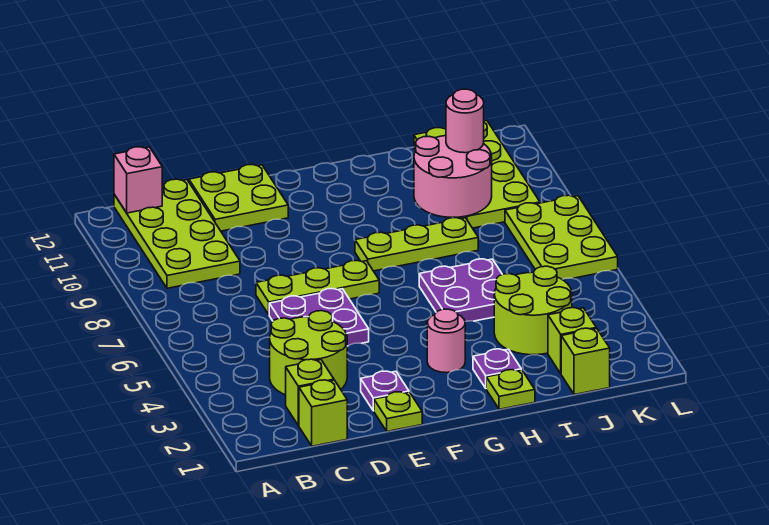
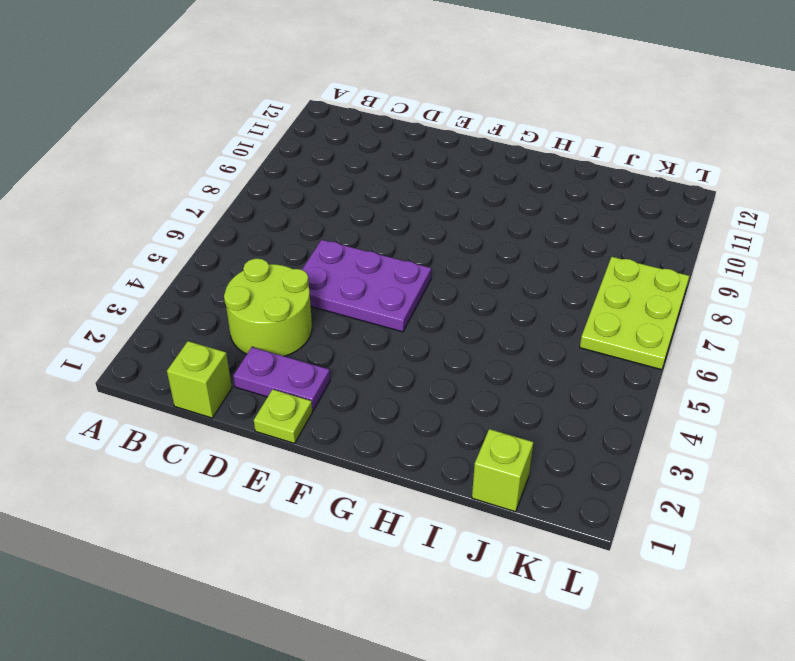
purple 1x2 plate [233,347,330,410] -> purple 1x1 plate [361,371,409,411]
purple 2x3 plate [302,240,431,332] -> purple 2x2 plate [269,289,369,346]
none -> lime 2x4 plate [114,179,240,288]
none -> lime 1x1 brick [286,359,334,426]
none -> lime 1x3 plate [256,261,379,314]

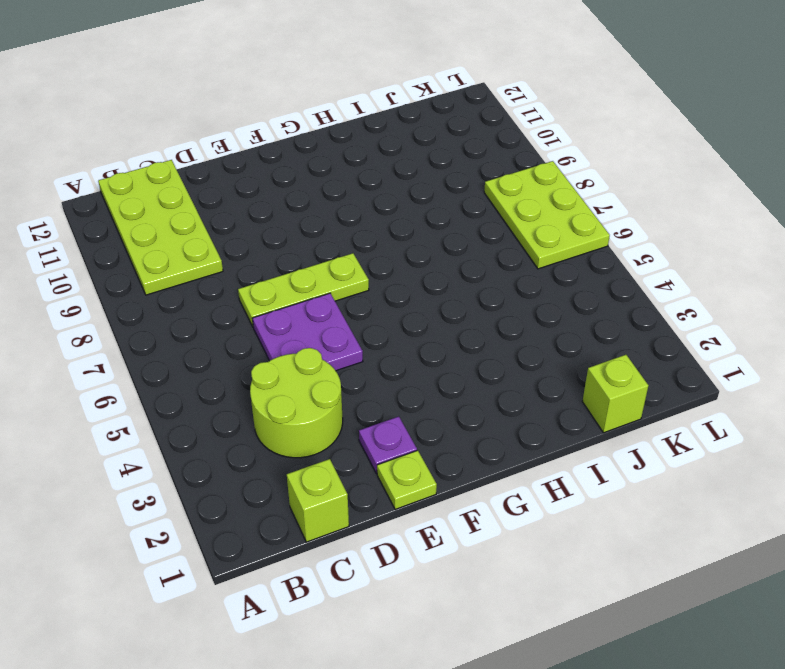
none -> lime 1x1 brick [286,359,334,426]
none -> lime 2x2 plate [189,165,288,231]
none -> pink 1x1 round brick [427,309,465,373]

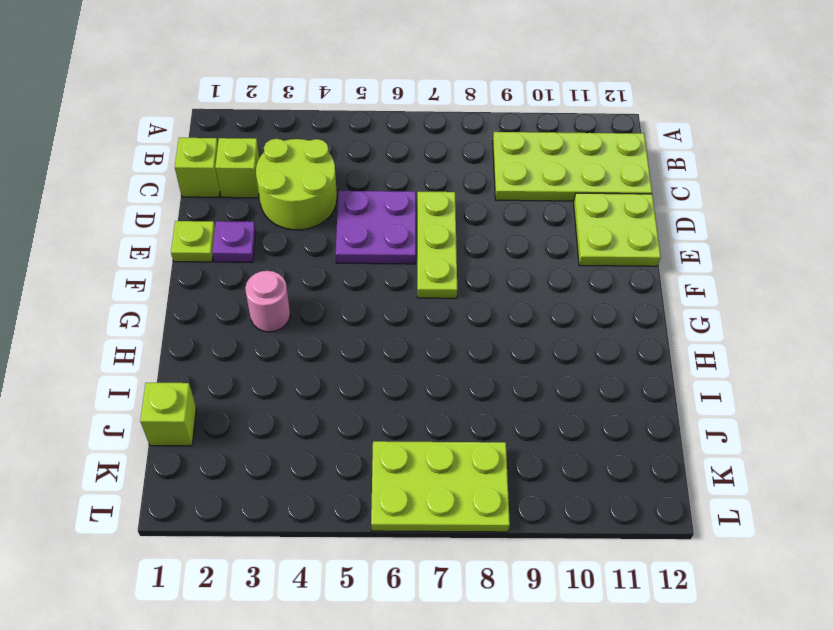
none -> lime 1x3 plate [355,218,478,271]
none -> lime 1x1 plate [486,370,535,409]
none -> purple 1x1 plate [473,349,521,388]

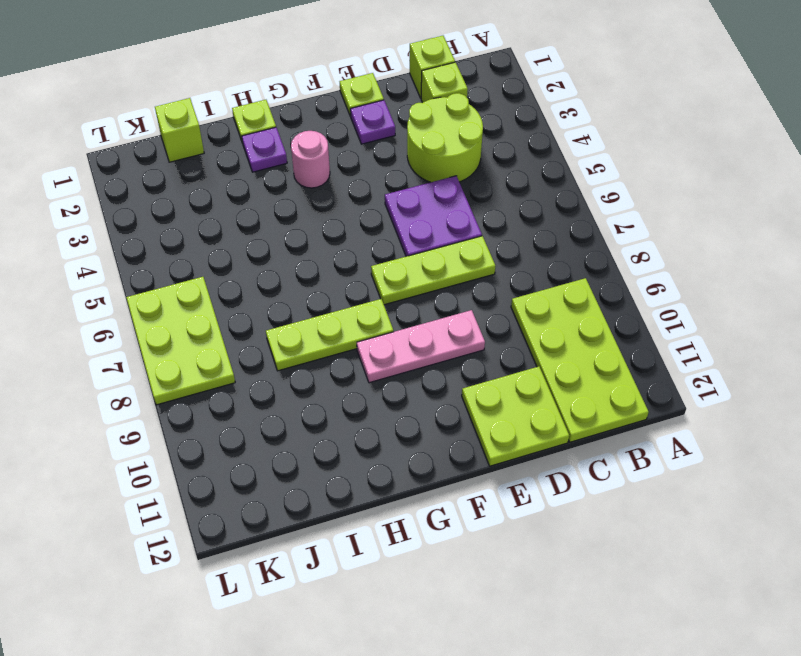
pink 1x3 plate [357,310,485,383] -> none
none -> purple 2x2 plate [419,259,502,322]
none -> lime 2x2 round brick [494,266,572,355]
none -> lime 1x1 brick [548,308,596,373]

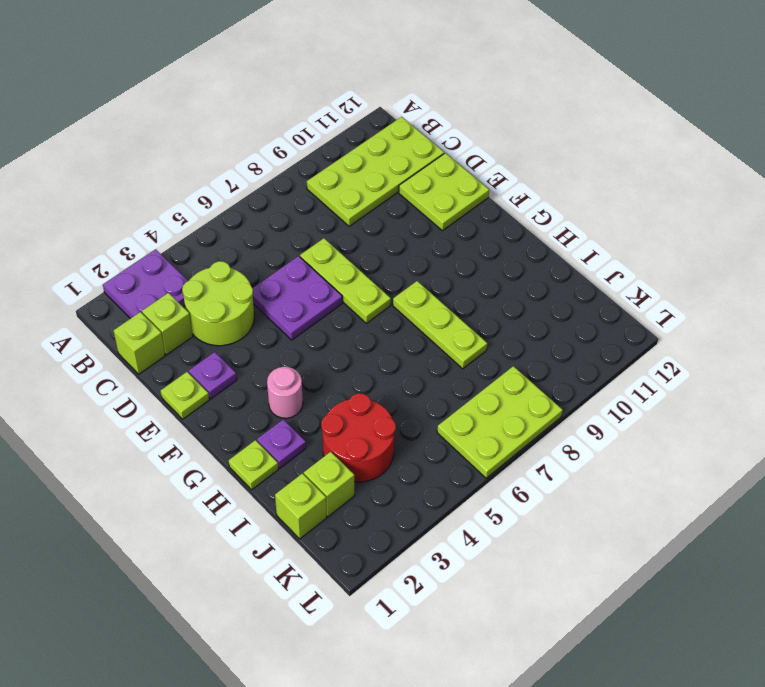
purple 2x2 plate [103,249,188,319] -> purple 2x2 plate moved to [419,259,502,322]
red 2x2 round brick [321,393,396,482] -> lime 2x2 round brick [494,266,572,355]
none -> lime 2x4 plate [414,120,540,228]
none -> pink 1x1 brick [114,147,162,213]
none -> pink 2x2 round brick [414,136,492,217]

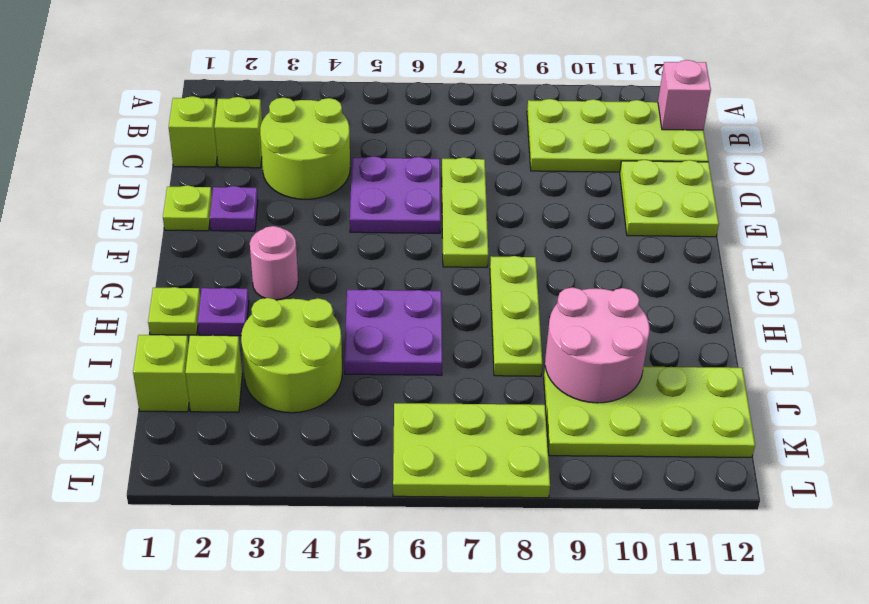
none -> pink 1x1 round brick [446,89,484,153]

